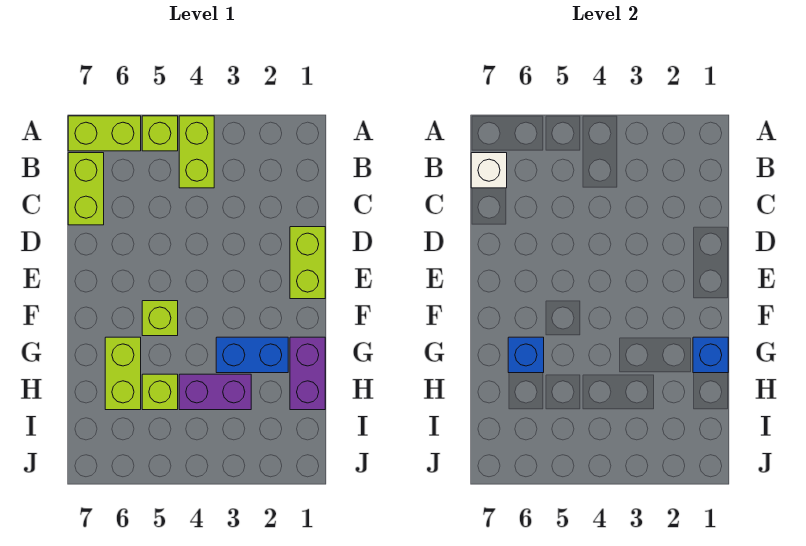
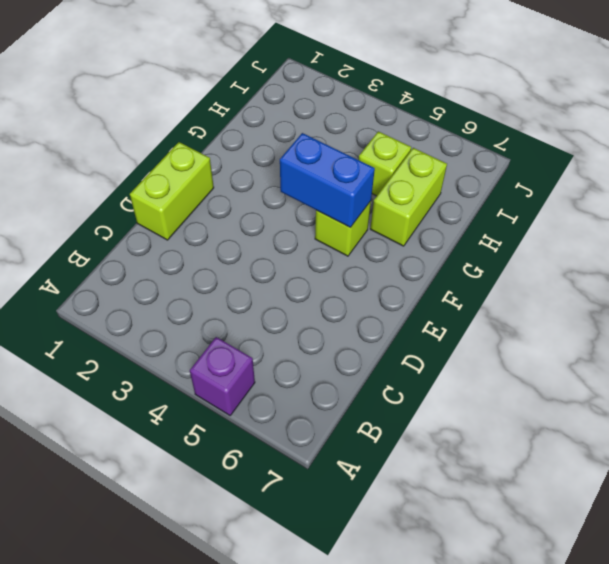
purple 1x1 brick [190,337,255,415] -> lime 1x1 brick [142,116,178,151]
blue 1x2 brick [280,133,375,228] -> blue 1x2 brick moved to [216,337,288,373]
none -> lime 1x2 brick [179,116,214,188]
none -> lime 1x2 brick [68,116,141,151]
none -> lime 1x2 brick [68,153,104,225]

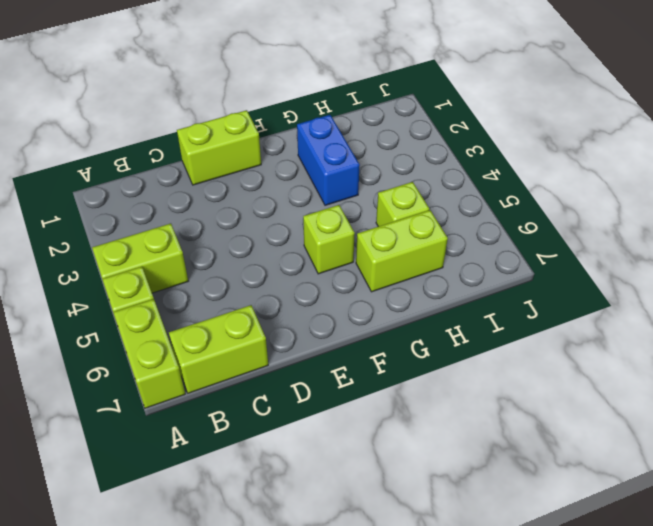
none -> purple 1x2 brick [290,337,325,410]
none -> purple 1x2 brick [179,374,251,410]
none -> white 1x1 brick [471,153,507,188]

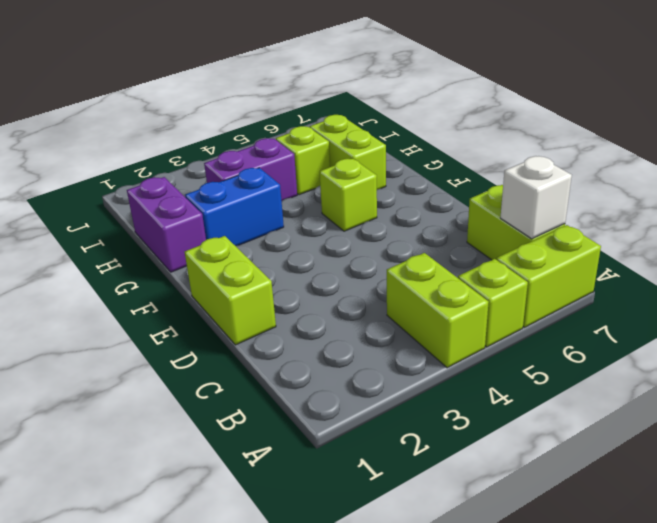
none -> blue 1x1 brick [693,337,728,373]
none -> blue 1x1 brick [508,337,544,373]

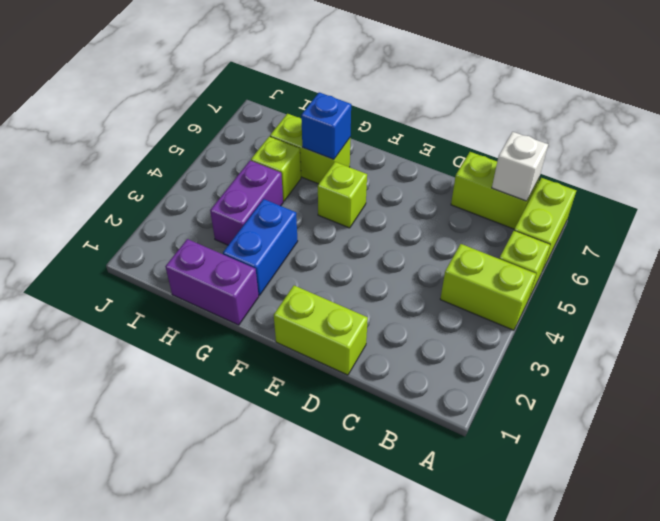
none -> blue 1x1 brick [693,337,728,373]

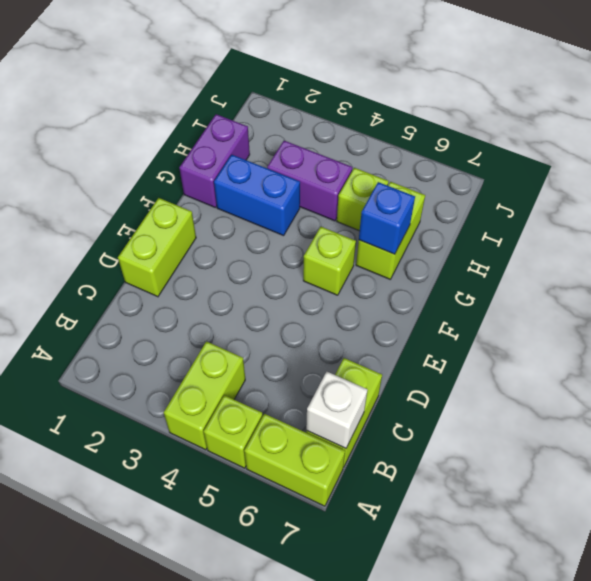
none -> blue 1x1 brick [693,337,728,373]

